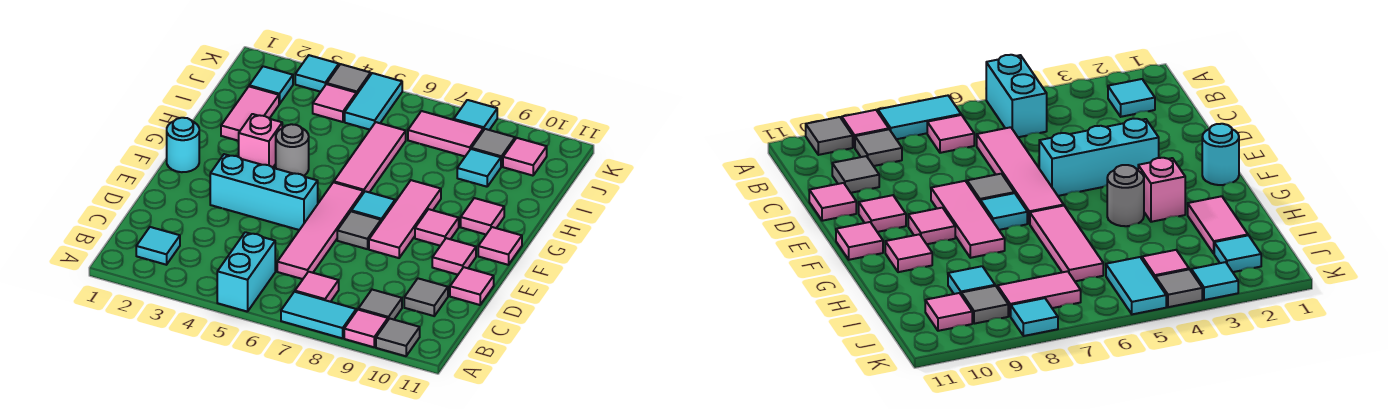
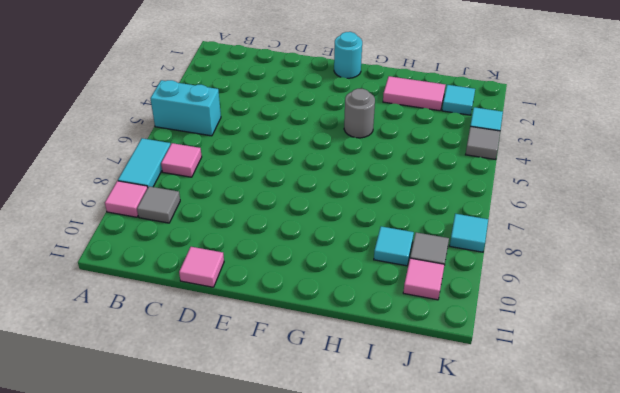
none -> grey 1x1 tile [376,318,420,356]
none -> cyan 1x1 tile [136,227,180,265]
none -> pink 1x4 tile [277,182,363,279]
none -> grey 1x1 tile [404,278,448,316]

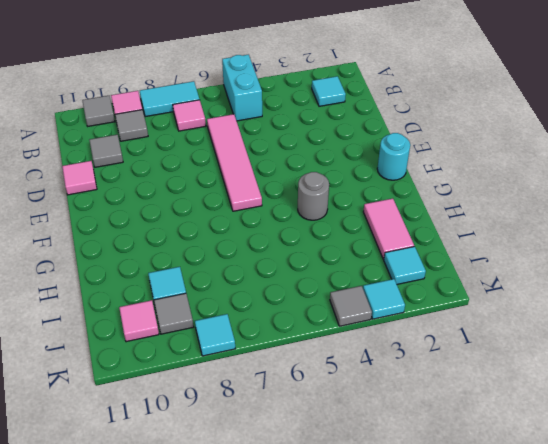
none -> cyan 1x3 brick [210,154,318,230]
none -> grey 1x1 tile [337,211,381,249]
none -> pink 1x3 tile [369,180,441,258]
none -> pink 1x1 tile [432,238,476,275]

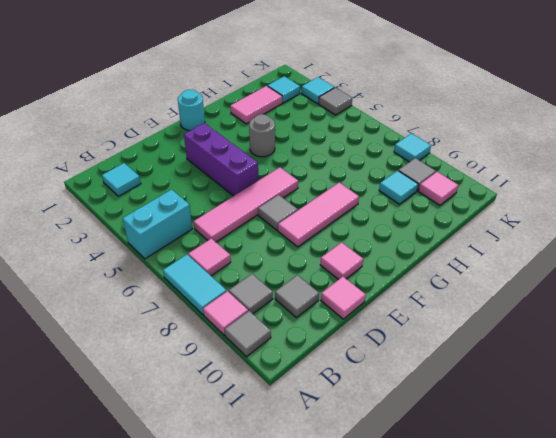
purple 1x3 brick [184,123,258,196] -> cyan 1x3 brick [210,154,318,230]
none -> cyan 1x1 tile [351,191,395,222]
none -> pink 1x1 tile [415,209,459,246]
none -> pink 1x1 tile [478,227,522,265]
none -> pink 1x1 brick [239,114,282,167]

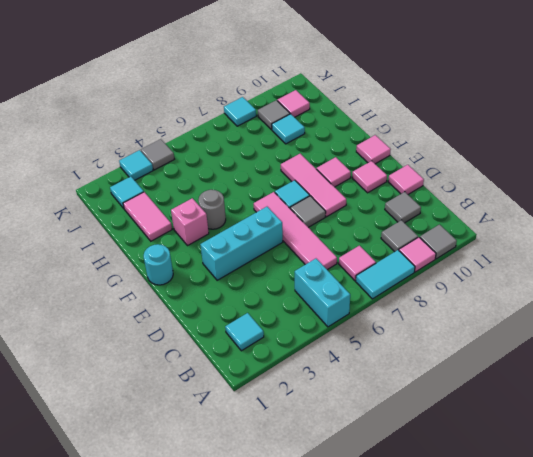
none -> pink 1x3 tile [334,122,406,193]
none -> pink 1x1 tile [461,198,504,234]
none -> pink 1x1 tile [313,84,356,122]
none -> cyan 1x2 tile [345,73,402,130]

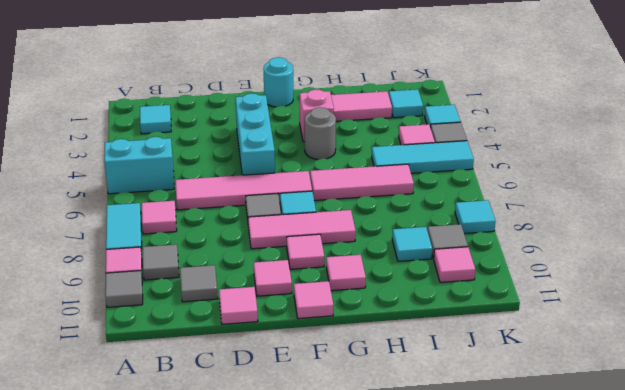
cyan 1x3 tile [372,141,474,173] -> cyan 1x2 tile [345,73,402,130]
none -> pink 1x2 tile [408,111,483,156]

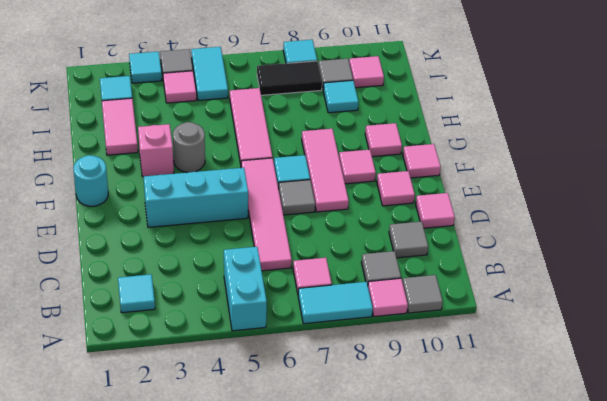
black 1x2 tile [257,61,322,95] -> pink 1x2 tile [408,111,483,156]

